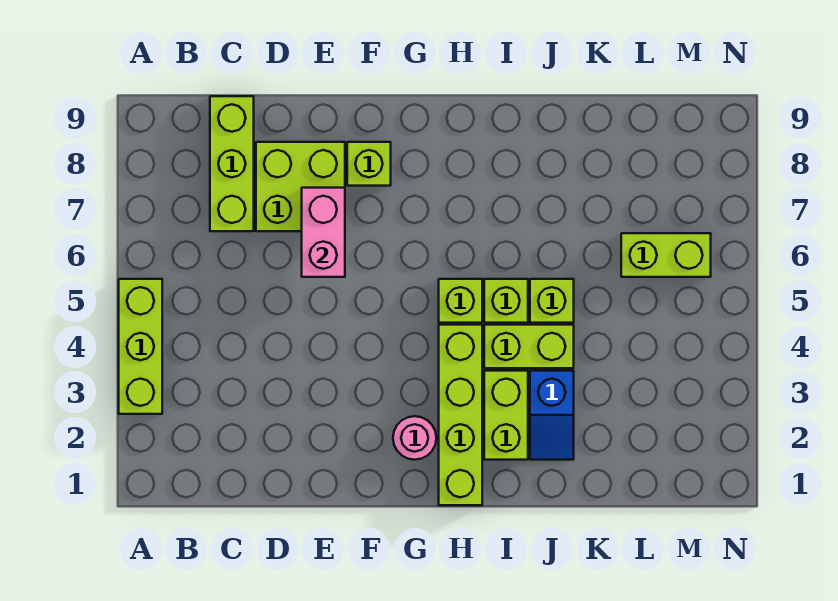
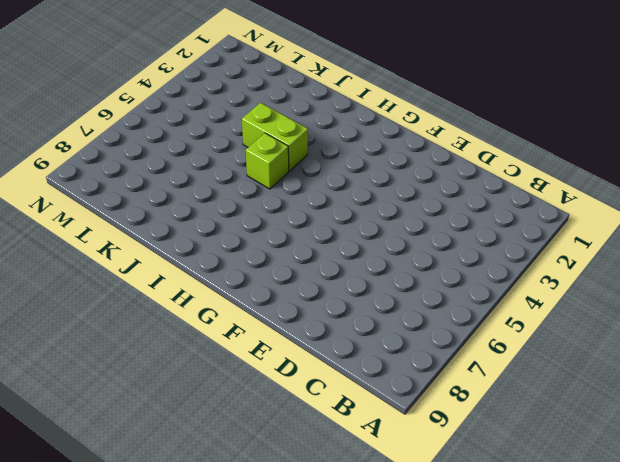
none -> lime 1x3 brick [119,279,162,414]
none -> lime 1x3 brick [210,96,254,231]
none -> lime 2x2 brick [256,142,345,231]

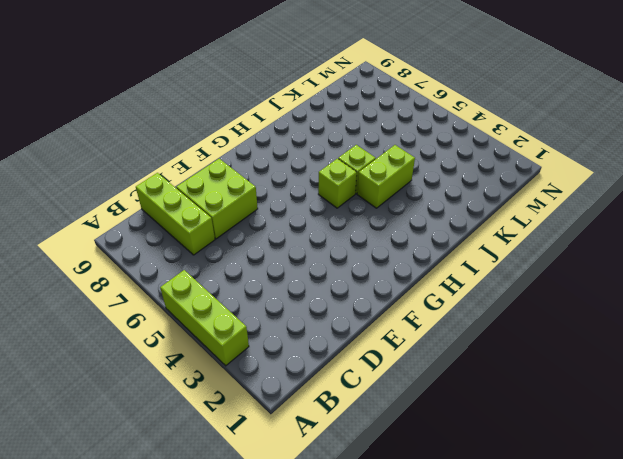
none -> lime 1x1 brick [347,142,391,186]
none -> pink 1x1 round brick [393,416,436,460]
none -> lime 1x4 brick [439,325,482,505]

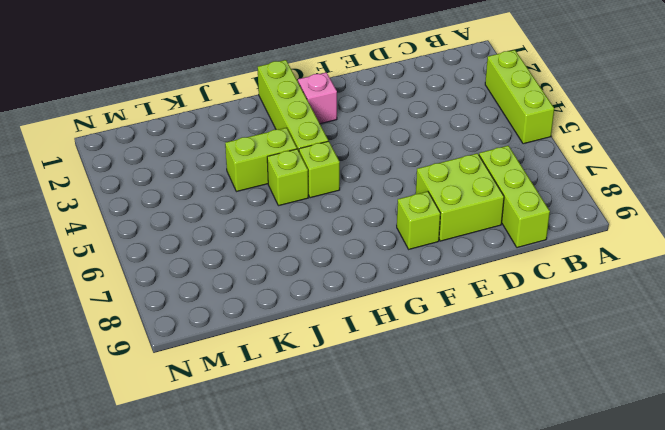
pink 1x1 brick [298,72,337,124] -> pink 1x1 round brick [393,416,436,460]
none -> lime 1x2 brick [484,371,528,460]
none -> blue 1x2 slope [530,371,574,460]
none -> lime 1x1 brick [530,279,574,323]

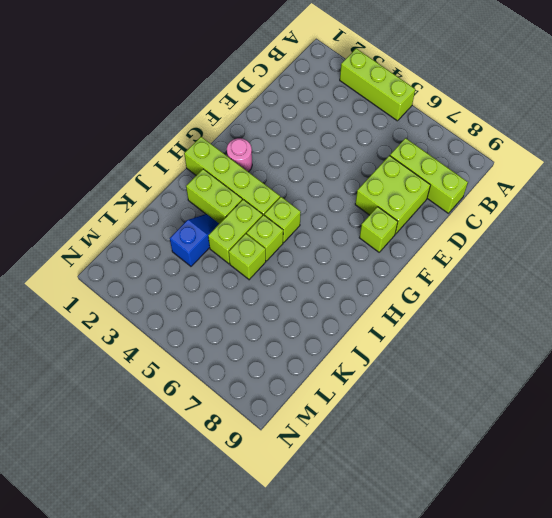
blue 1x2 slope [170,214,219,266] -> blue 1x2 slope turned to [530,371,574,460]
none -> lime 1x2 brick [621,233,711,277]
none -> pink 1x2 brick [302,188,345,277]

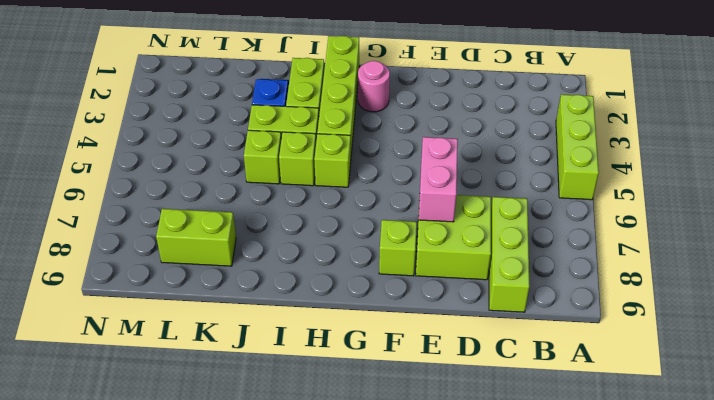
lime 1x2 brick [156,209,236,266] -> lime 1x2 brick moved to [621,233,711,277]

